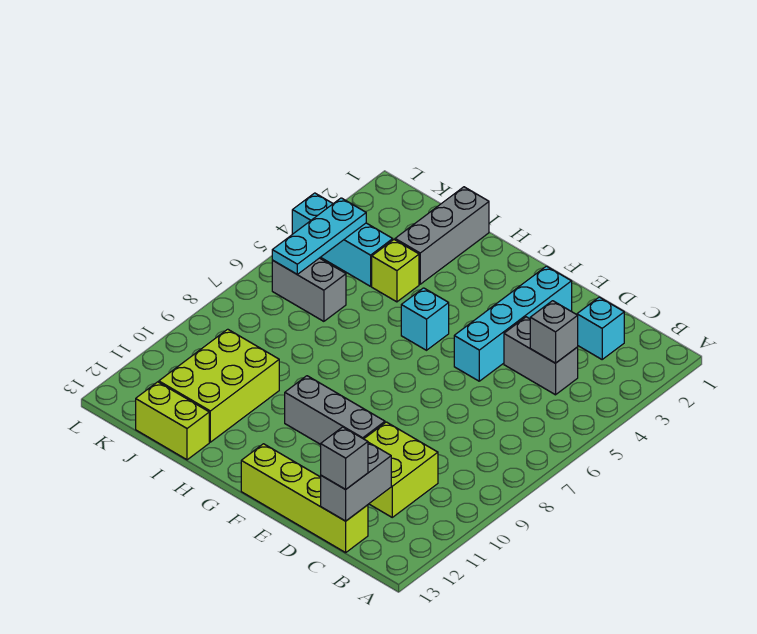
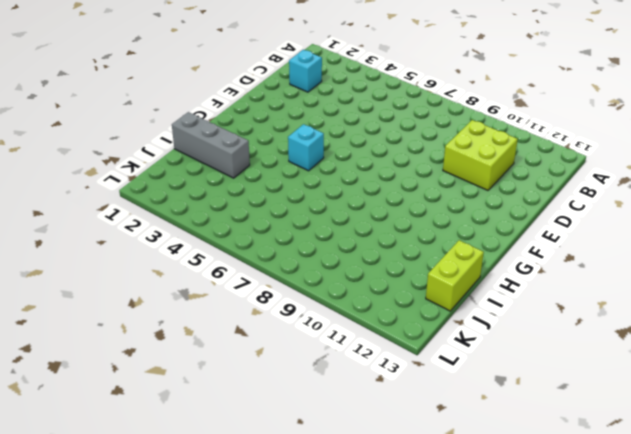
none -> grey 1x2 brick [504,317,578,395]
none -> lime 1x4 brick [241,444,368,553]
none -> cyan 1x4 brick [454,266,572,381]

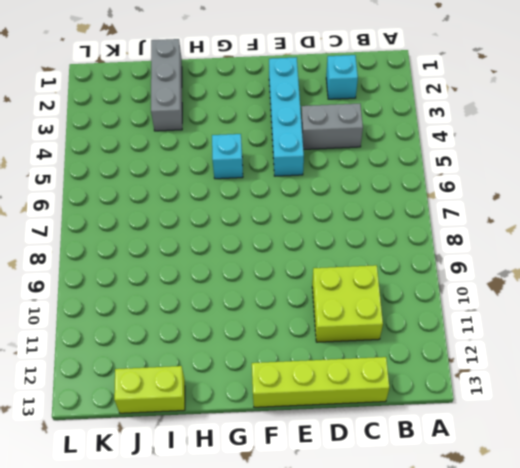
none -> grey 1x3 brick [285,376,385,444]
none -> lime 1x1 brick [372,240,419,302]
none -> lime 2x3 brick [159,329,279,442]

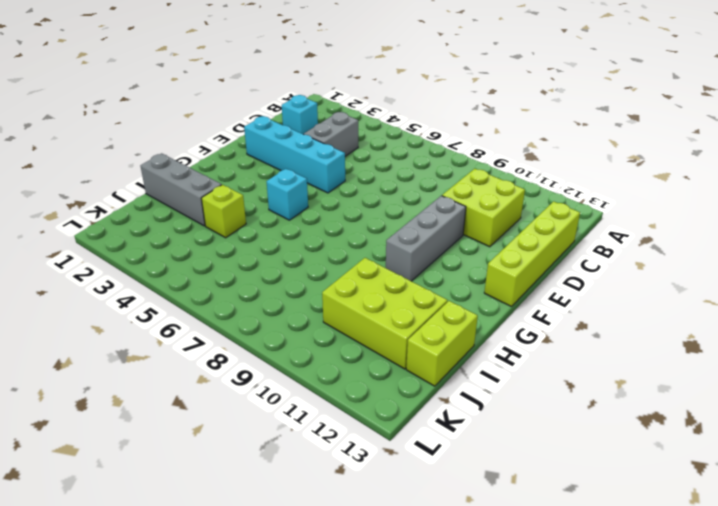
none -> cyan 1x3 brick [292,193,393,286]
none -> grey 1x2 brick [272,258,346,321]
none -> grey 1x1 brick [530,301,578,363]

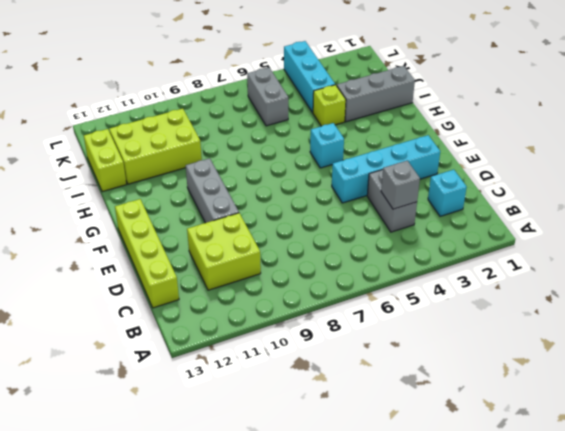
none -> grey 1x2 brick [321,442,391,521]
none -> cyan 1x3 plate [272,198,366,274]
none -> grey 1x1 brick [321,427,368,489]

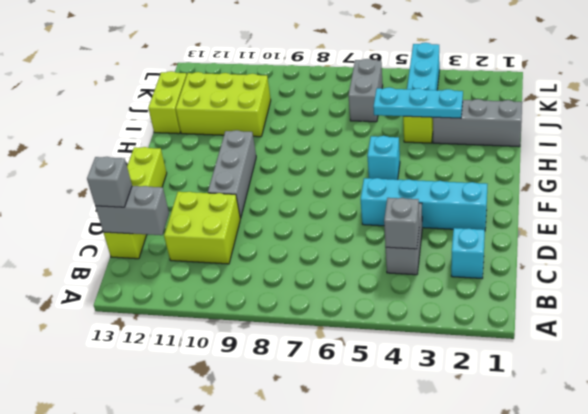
cyan 1x3 plate [373,87,463,118] -> cyan 1x3 plate moved to [272,198,366,274]

